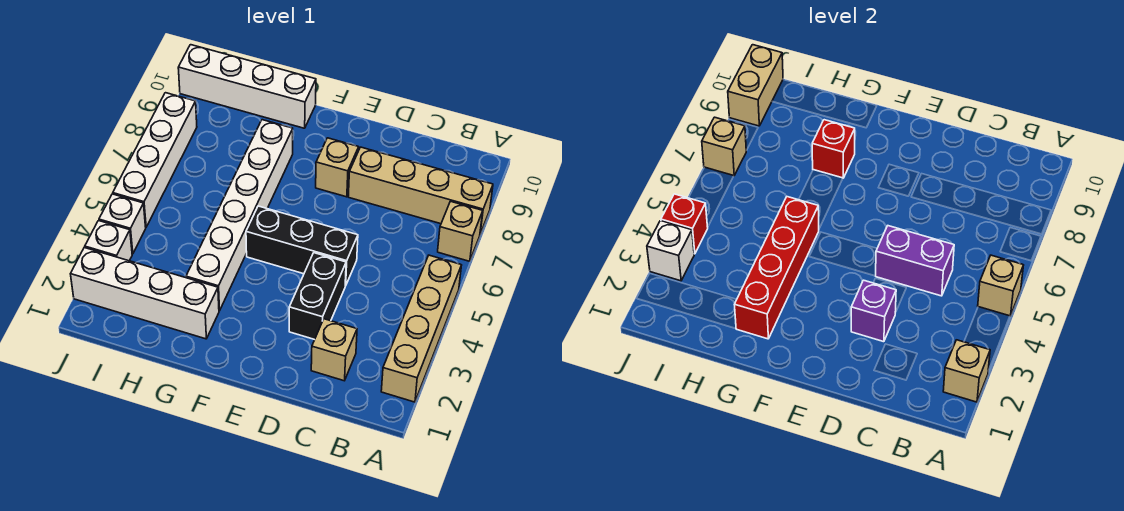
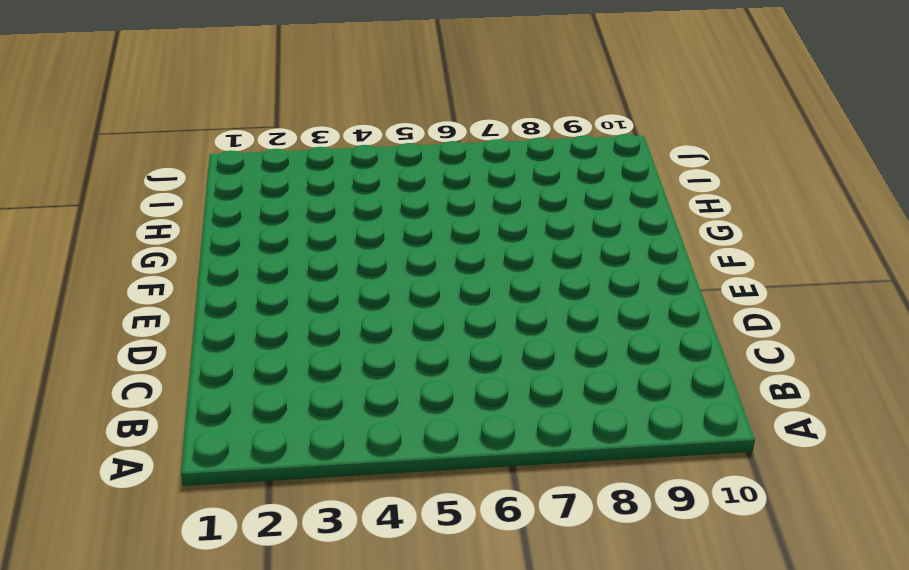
none -> tan 1x4 brick [381,255,461,402]
none -> tan 1x1 brick [438,201,483,261]
none -> tan 1x4 brick [348,147,493,234]

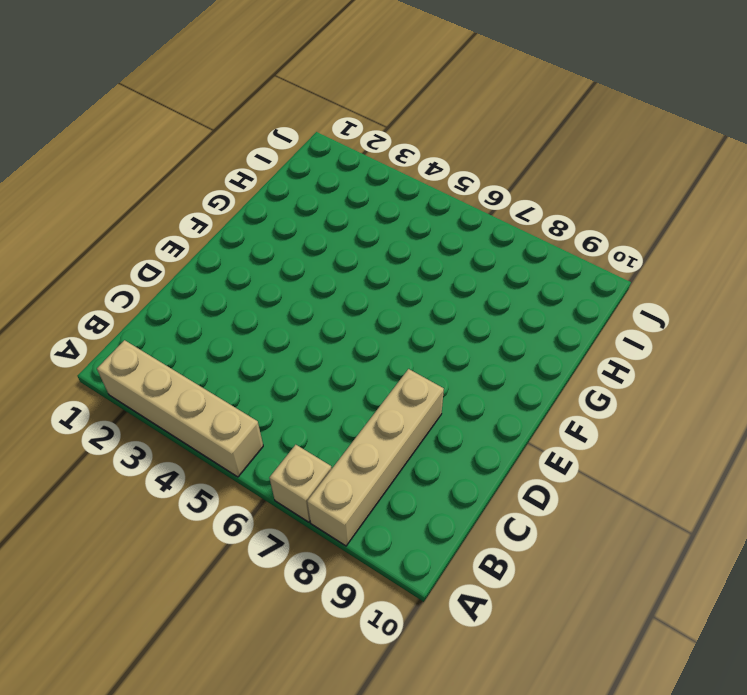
none -> tan 1x1 brick [311,319,357,381]
none -> black 1x2 brick [289,253,346,340]
none -> black 1x3 brick [246,206,358,286]

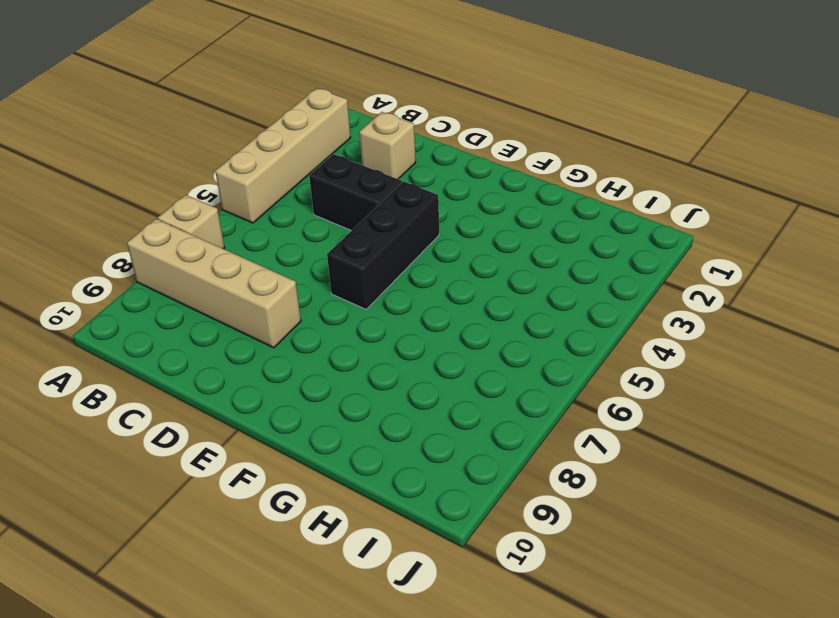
black 1x2 brick [309,154,402,231] -> black 1x2 brick turned to [289,253,346,340]
black 1x3 brick [327,181,439,309] -> black 1x3 brick turned to [246,206,358,286]
none -> tan 1x1 brick [316,138,359,197]
none -> white 1x4 brick [71,248,219,339]
none -> white 1x6 brick [186,120,293,311]

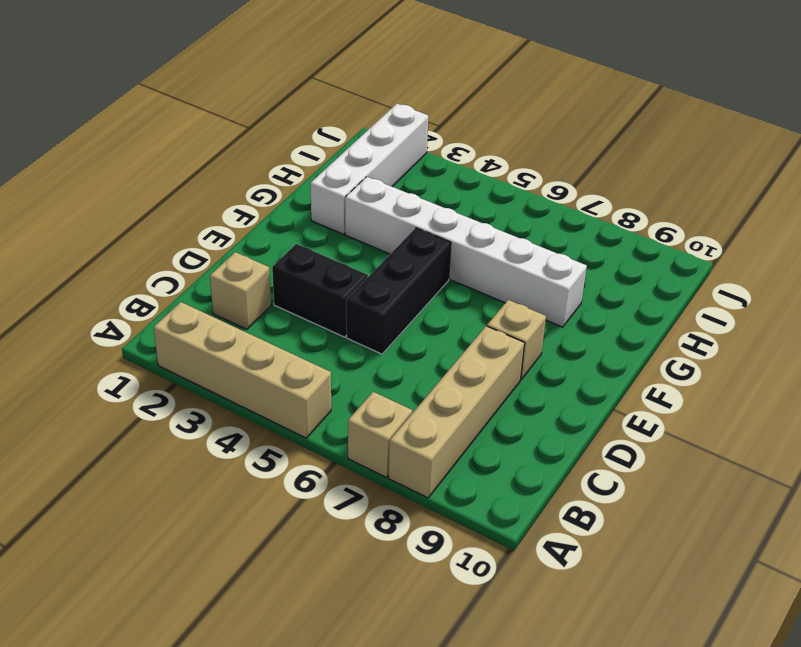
none -> white 1x4 brick [178,45,316,128]
none -> white 1x1 brick [85,221,132,261]
none -> white 1x1 brick [99,194,146,254]

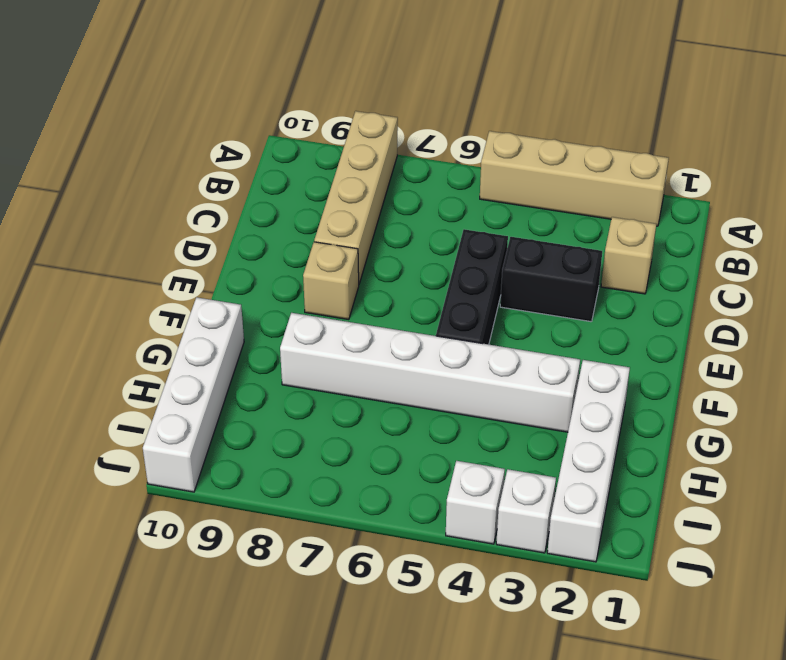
none -> tan 1x1 brick [438,201,483,261]
none -> white 1x4 brick [113,93,197,227]
none -> tan 1x1 brick [943,340,990,402]

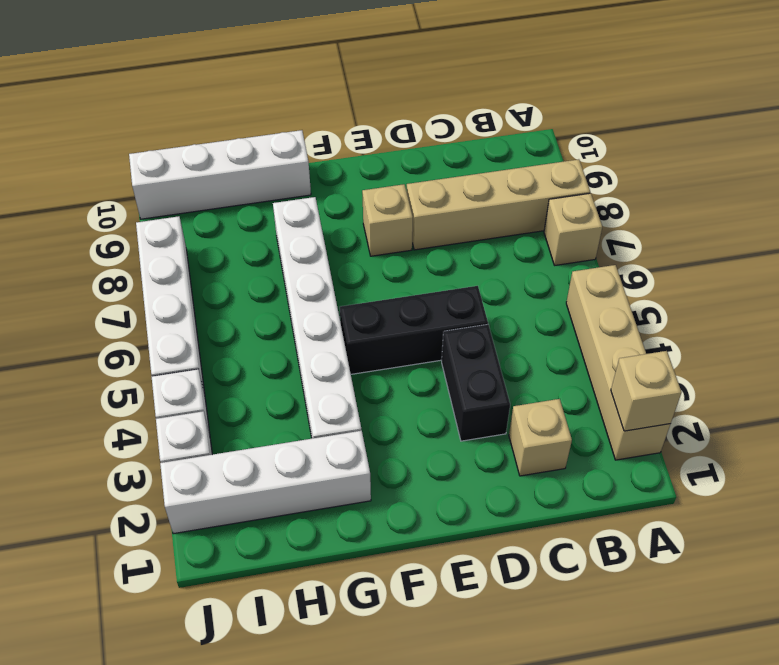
none -> tan 1x1 brick [978,255,1023,316]
none -> purple 1x2 brick [876,226,954,296]
none -> purple 1x1 brick [851,280,896,342]

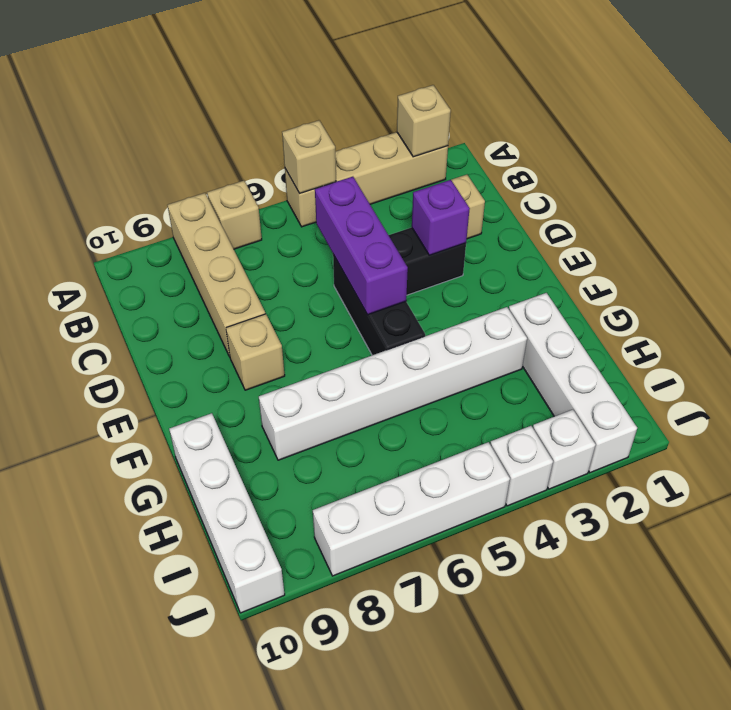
purple 1x3 brick [315,177,408,315] -> purple 1x2 brick [876,226,954,296]
none -> red 1x4 brick [734,197,819,339]
none -> red 1x1 brick [812,120,855,178]
none -> white 1x1 brick [647,221,694,281]

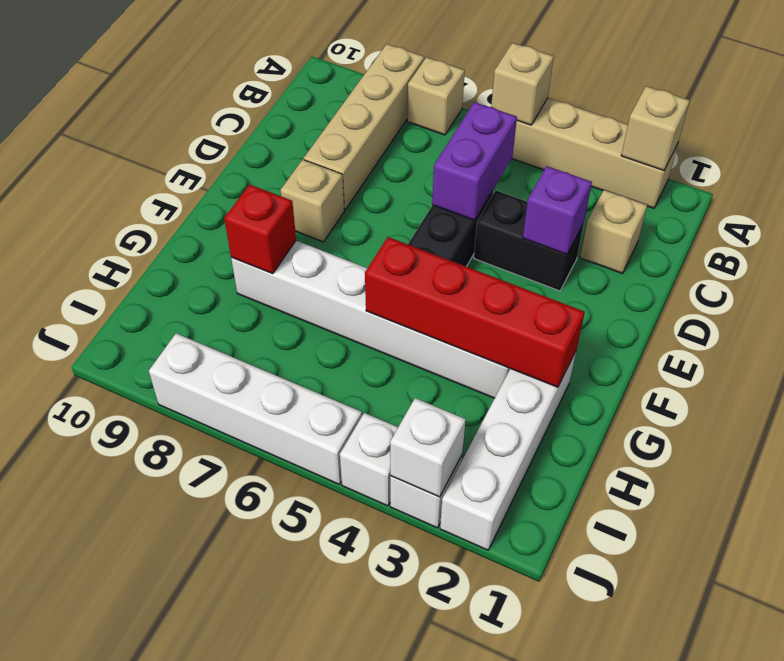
none -> white 1x4 brick [178,45,316,128]
none -> red 1x1 brick [661,194,708,254]
none -> tan 1x1 brick [702,117,746,176]

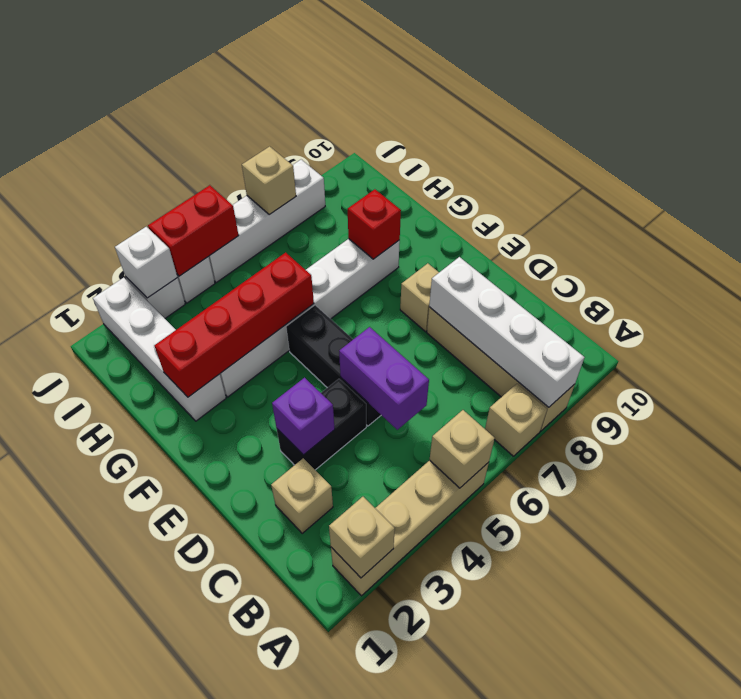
white 1x4 brick [429,257,584,407] -> white 1x4 brick moved to [178,45,316,128]
red 1x2 brick [148,185,239,276] -> red 1x1 brick [661,194,708,254]
none -> tan 1x2 brick [728,45,783,126]

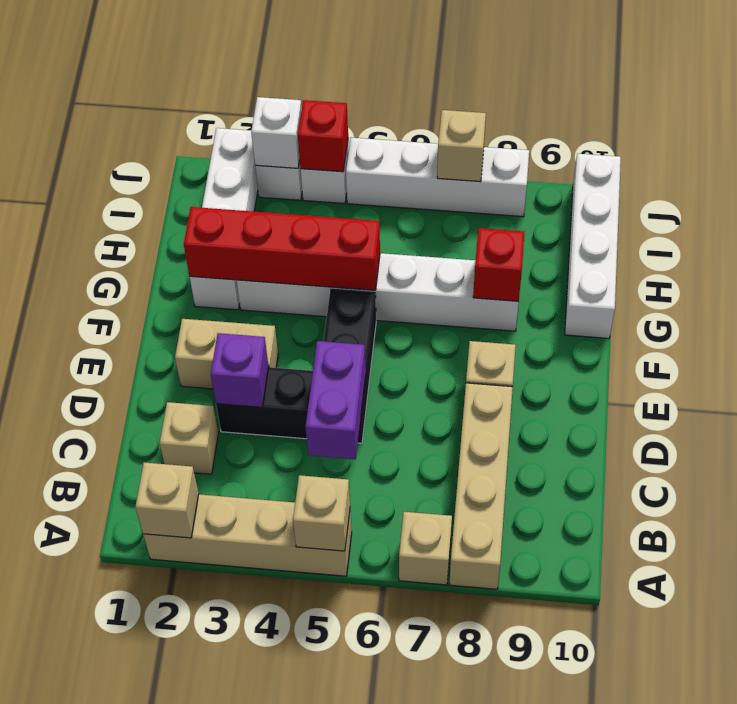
tan 1x2 brick [175,319,278,389] -> tan 1x2 brick moved to [728,45,783,126]

